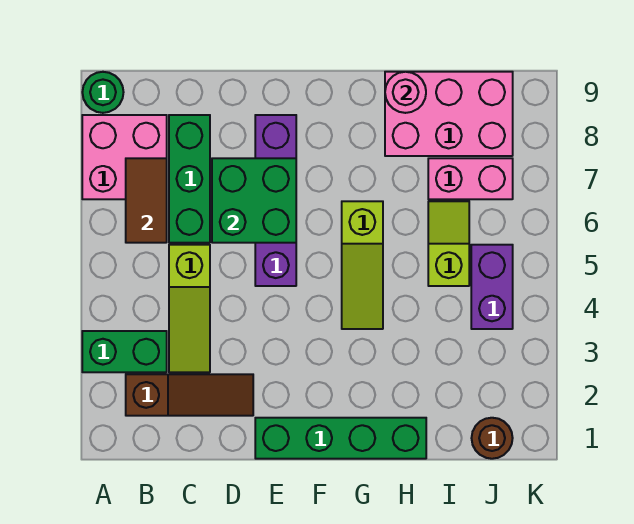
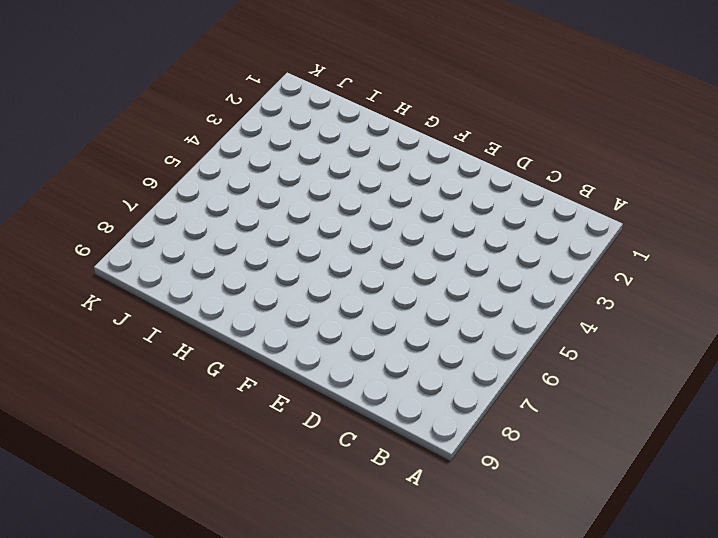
none -> green 1x2 brick [82,331,167,372]
none -> pink 2x2 brick [82,115,167,199]
none -> green 1x1 round brick [82,72,124,113]

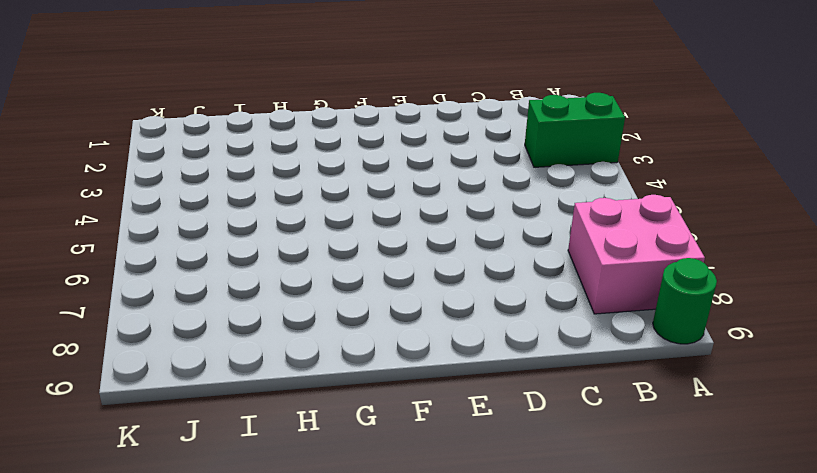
none -> brown 1x3 slope [126,374,253,416]
none -> lime 1x3 slope [169,245,210,372]
none -> green 1x3 brick [169,115,210,243]

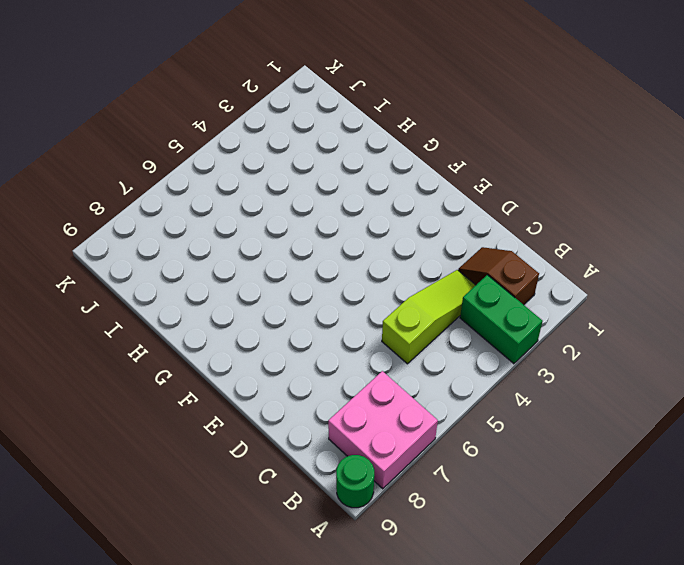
brown 1x2 slope [458,247,539,305] -> brown 1x3 slope [126,374,253,416]
none -> green 1x3 brick [169,115,210,243]
none -> green 1x4 brick [255,418,426,459]
none -> purple 1x4 brick [255,115,296,286]

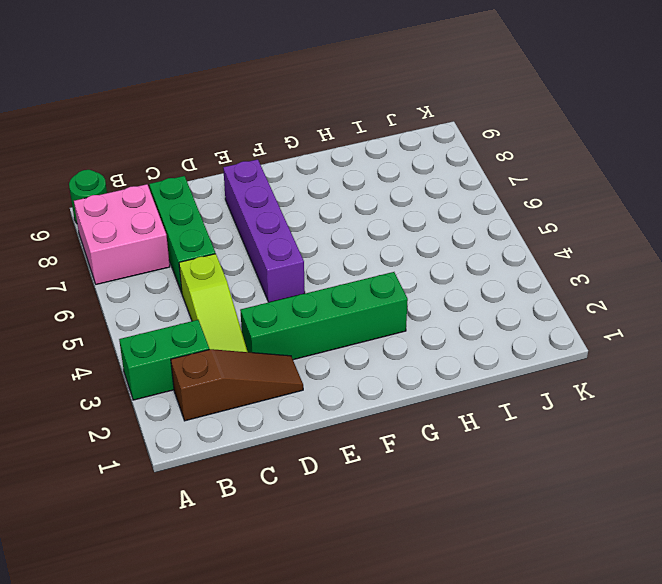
green 1x4 brick [240,272,408,360] -> green 1x4 brick moved to [255,418,426,459]
none -> lime 1x3 slope [342,201,383,329]
none -> pink 2x3 brick [385,72,513,156]
none -> lime 1x2 slope [428,201,469,286]

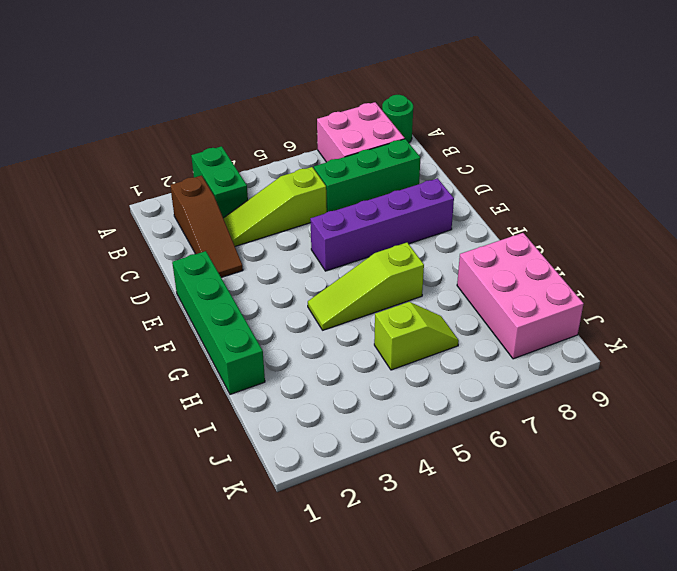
none -> pink 1x2 brick [428,158,513,199]
none -> brown 1x1 round brick [472,418,513,459]
none -> purple 1x2 brick [471,245,513,329]

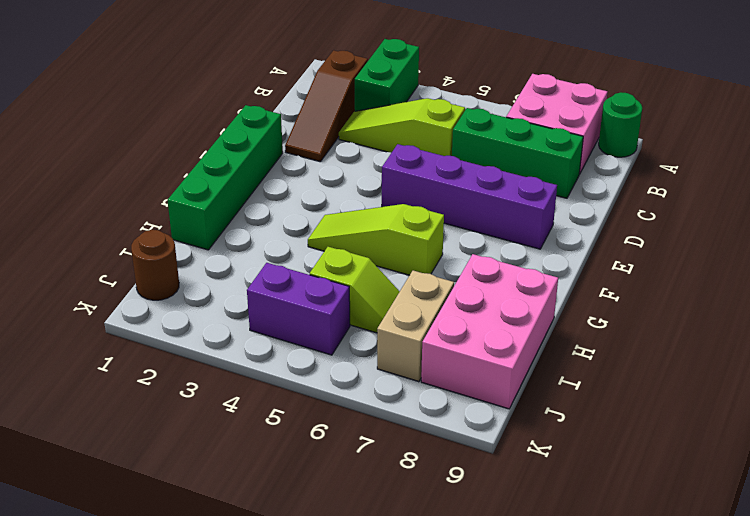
tan 1x2 brick [377,271,454,382] -> pink 1x2 brick [428,158,513,199]
none -> brown 1x2 tile [126,158,167,243]
none -> green 2x2 brick [212,158,296,243]
none -> pink 1x1 round brick [385,72,426,113]

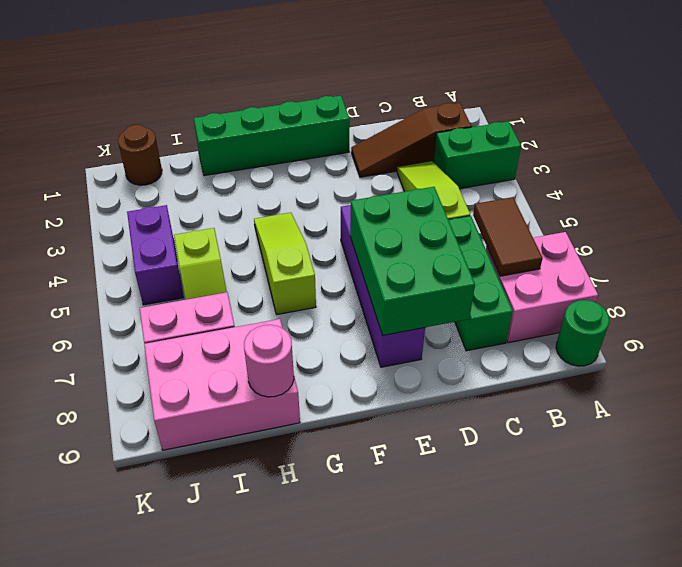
green 2x3 brick [350,187,475,335] -> green 2x2 brick [212,158,296,243]

